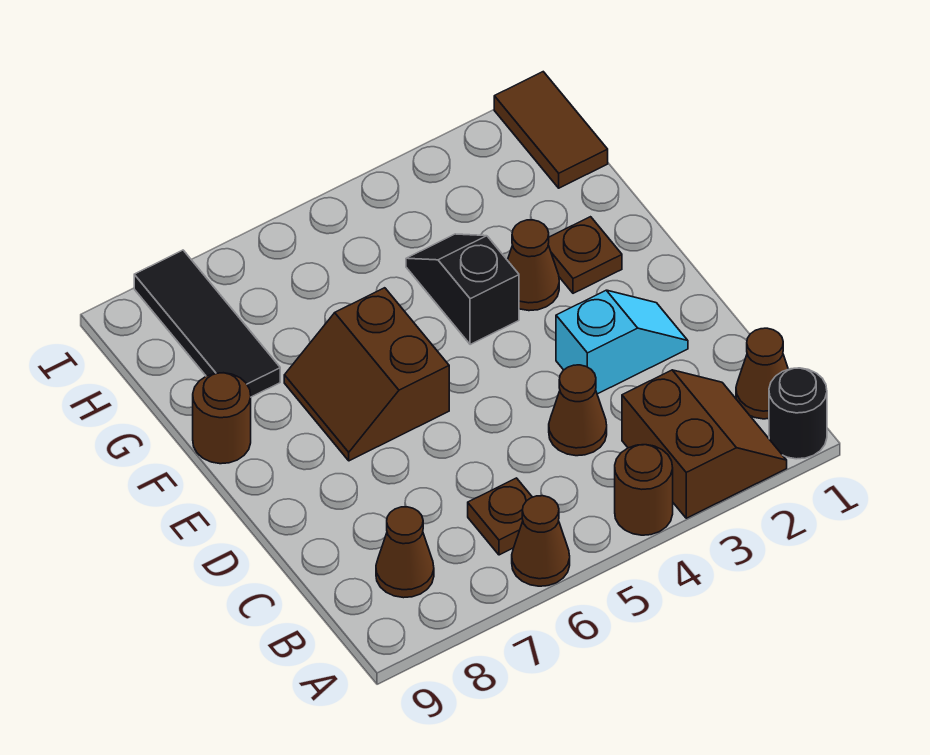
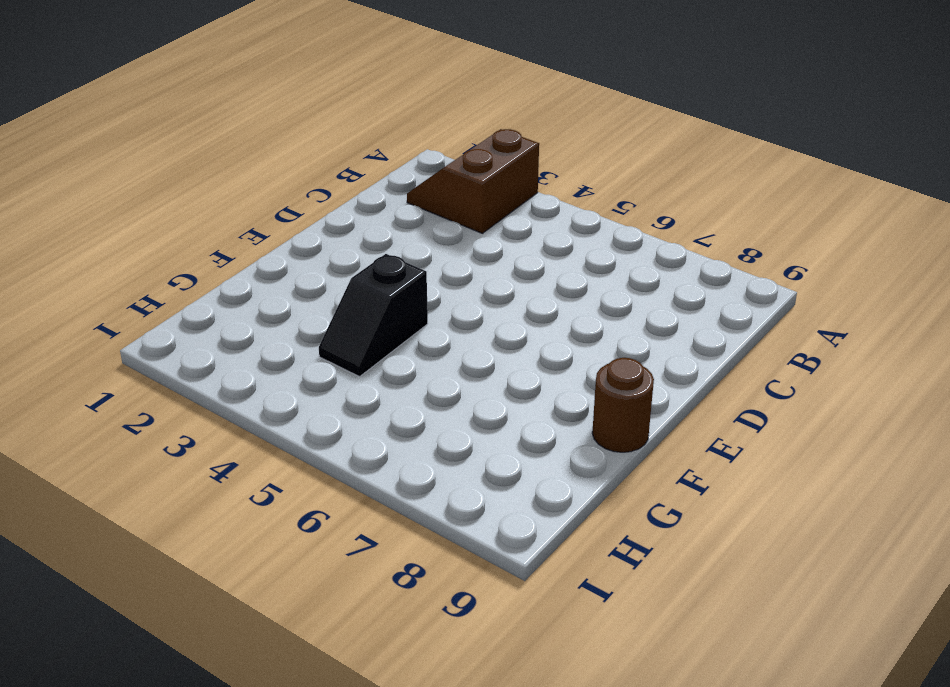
none -> black 1x1 round brick [769,368,827,459]
none -> brown 1x1 round brick [615,445,673,535]
none -> brown 1x1 cone [512,496,570,586]

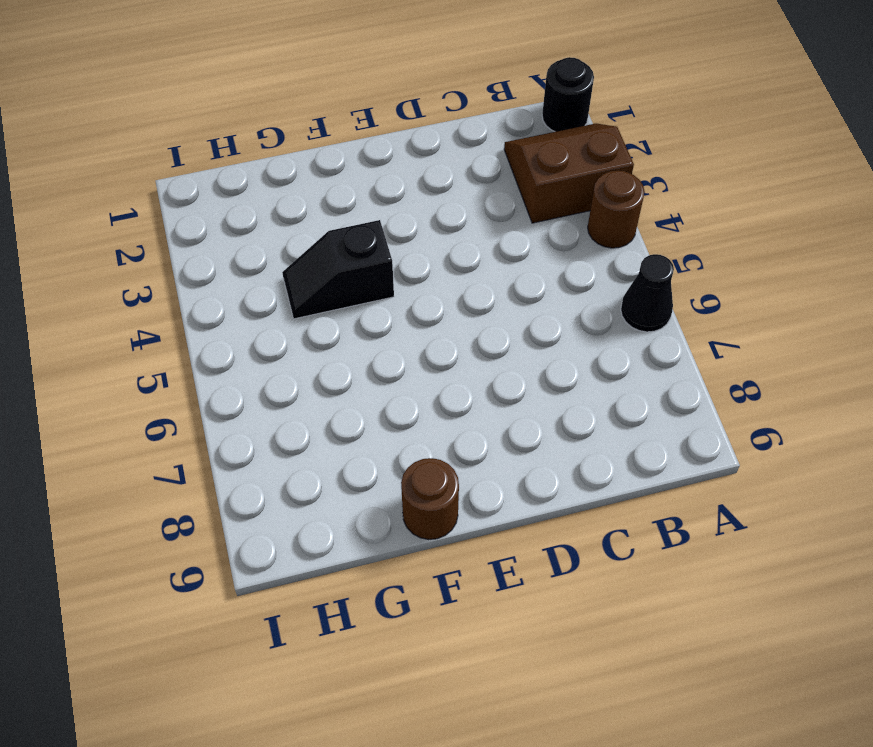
black 1x1 cone [621,254,674,332] -> brown 1x1 cone [512,496,570,586]
none -> brown 1x1 cone [736,328,788,419]
none -> brown 1x1 plate [468,478,532,555]
none -> brown 1x1 cone [376,507,434,598]

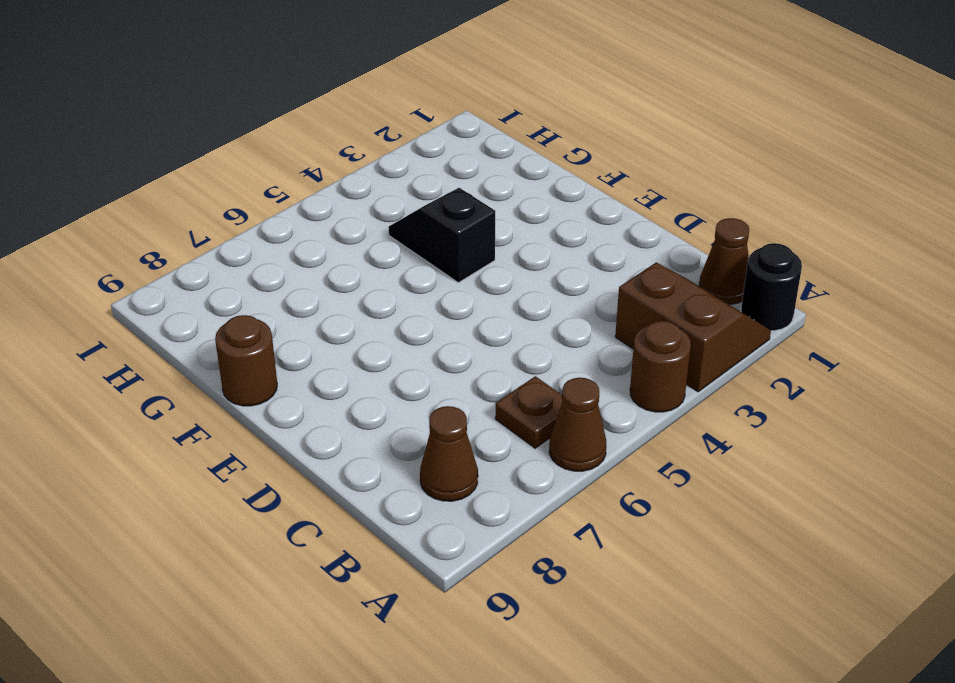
none -> brown 1x1 cone [549,365,607,456]
none -> cyan 1x2 slope [556,290,688,394]
none -> brown 2x2 slope [284,288,449,461]

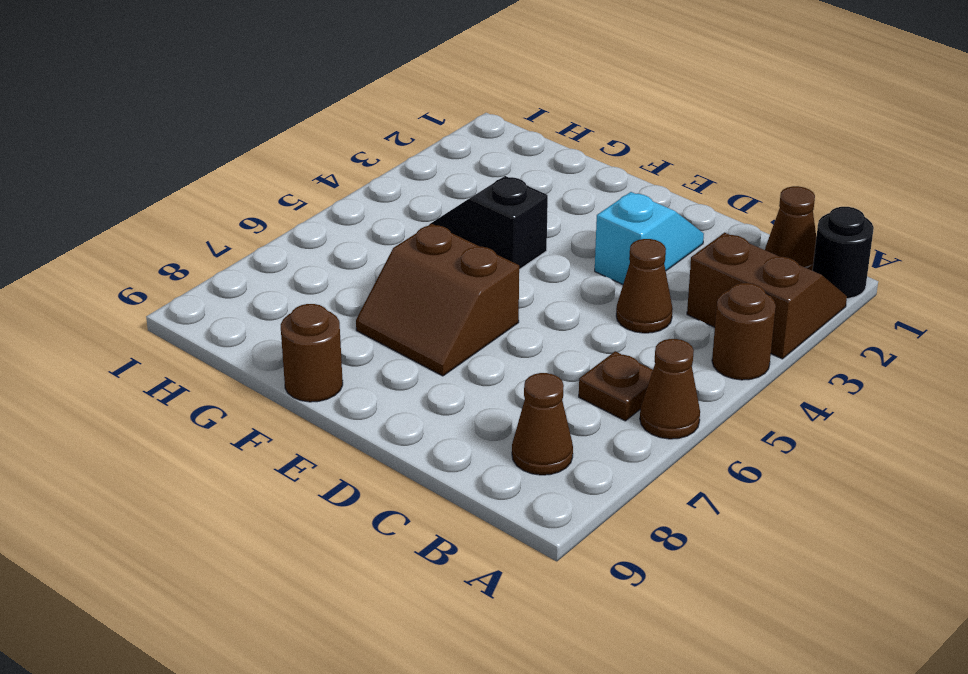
none -> brown 1x1 plate [548,217,622,293]
none -> brown 1x1 cone [508,220,559,311]
none -> black 1x3 tile [134,250,280,397]

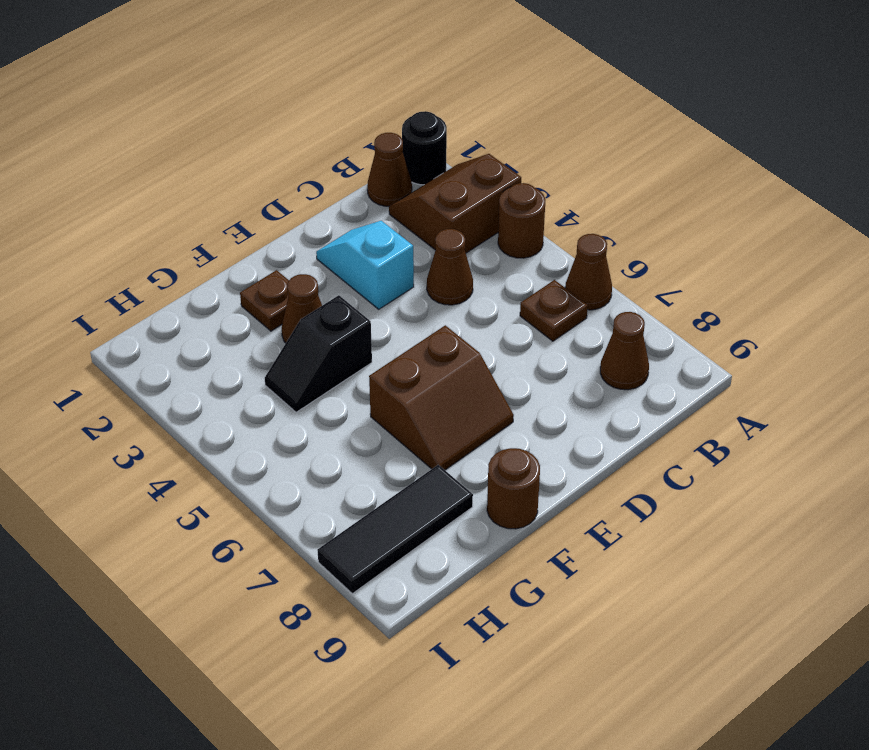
none -> brown 1x2 tile [494,72,608,188]

